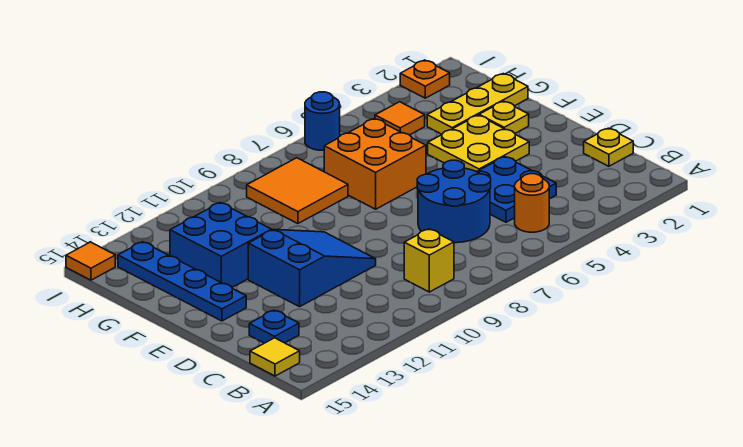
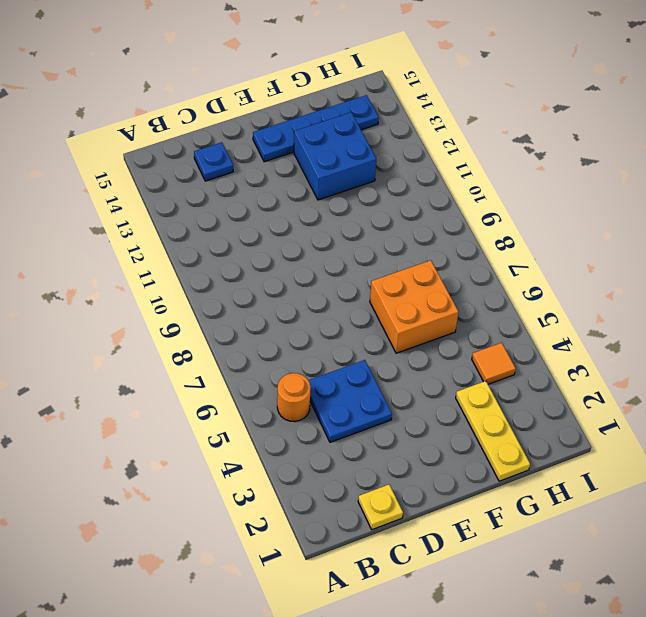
none -> yellow 1x1 brick [404,229,454,292]
none -> yellow 1x1 tile [250,338,300,376]
none -> blue 2x2 round brick [417,160,491,243]

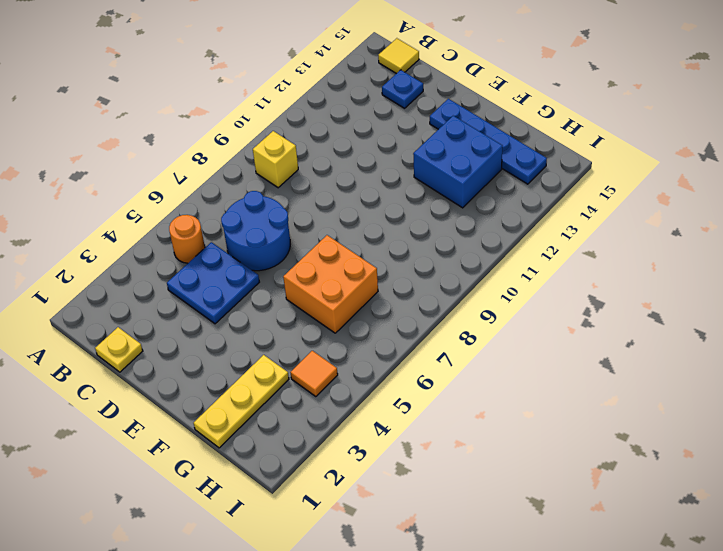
none -> blue 2x3 slope [248,230,376,307]
none -> yellow 2x2 plate [428,115,529,171]
none -> yellow 1x1 plate [479,101,529,133]

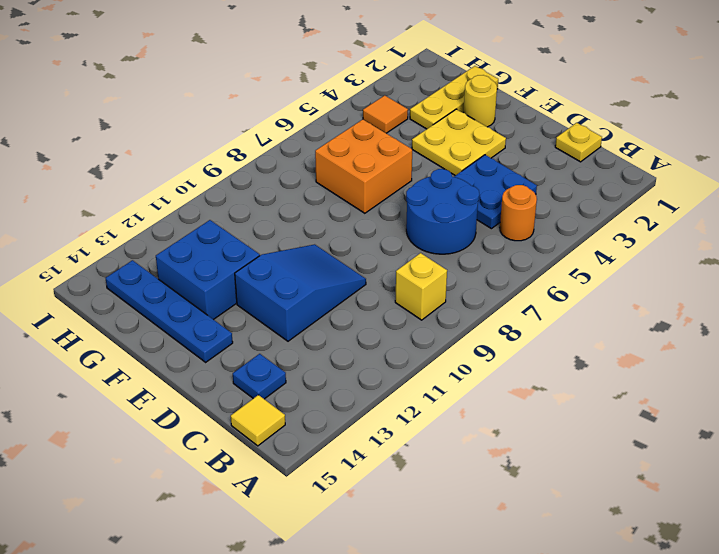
yellow 1x1 round brick [463,75,497,127] -> yellow 1x1 plate [479,101,529,133]
none -> orange 2x2 tile [247,158,348,224]
none -> orange 1x1 plate [400,60,450,98]
none -> blue 1x1 round brick [305,92,340,150]

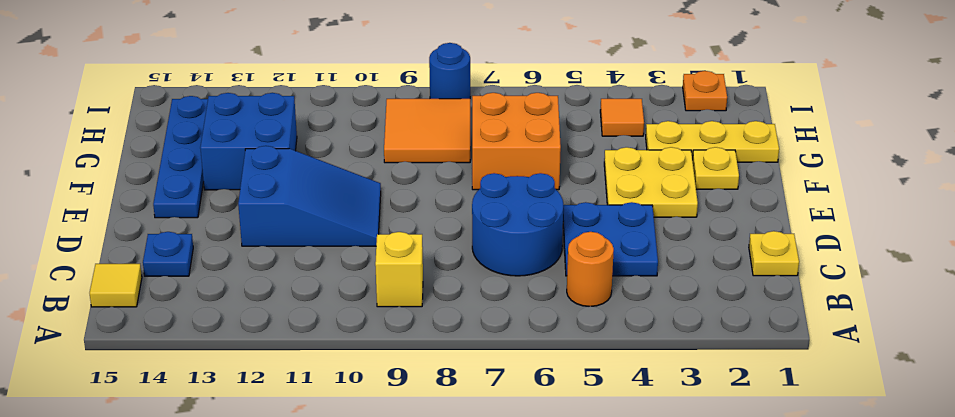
blue 1x1 round brick [429,43,470,99] -> blue 1x1 round brick moved to [305,92,340,150]
none -> orange 1x1 tile [66,242,115,280]

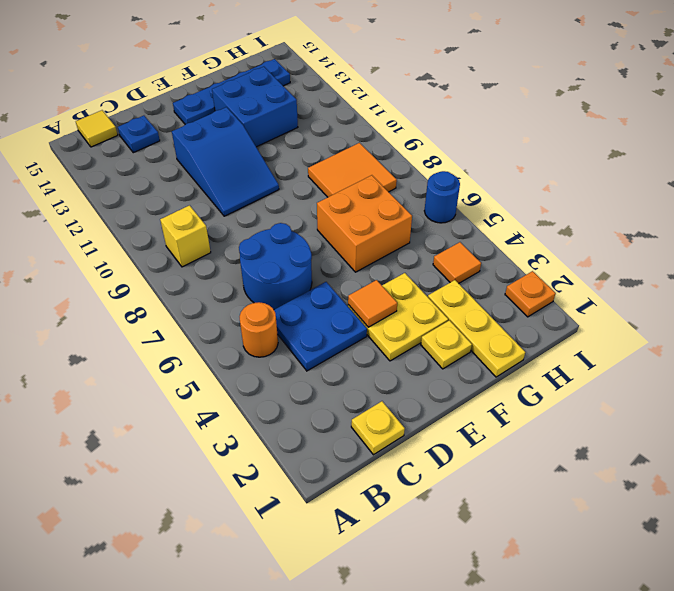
orange 1x1 tile [348,280,397,327] -> orange 1x1 tile moved to [66,242,115,280]

